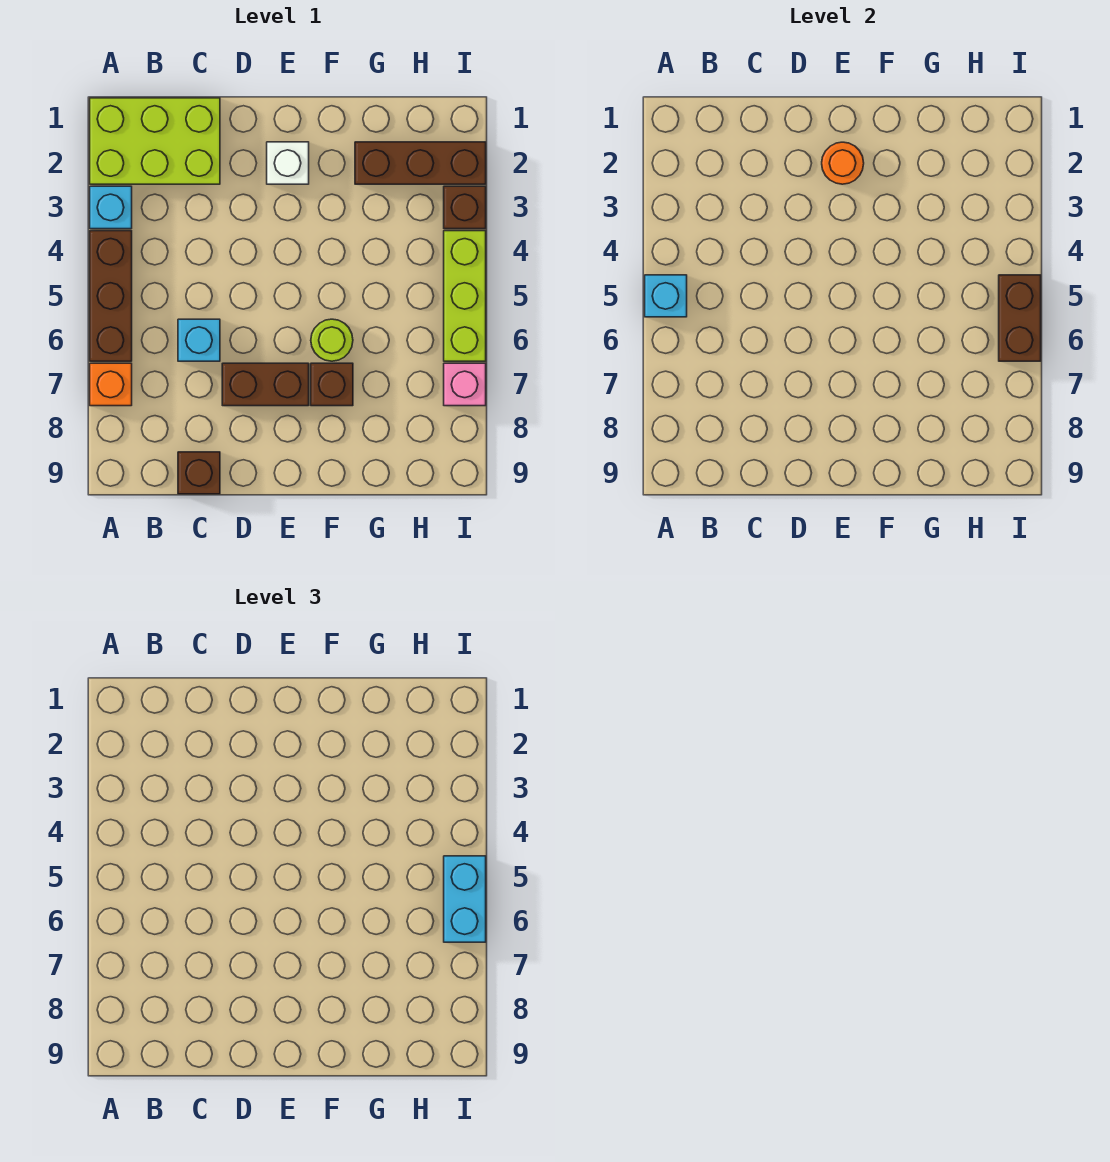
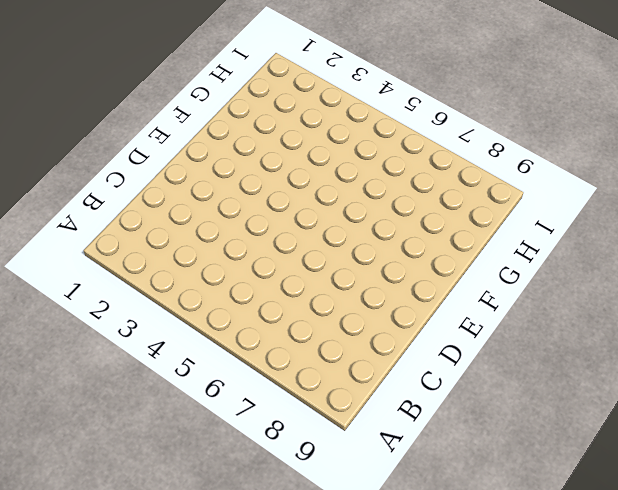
none -> lime 2x3 brick [90,98,220,184]
none -> cyan 1x1 brick [90,186,132,229]
none -> brown 1x3 brick [90,231,132,361]

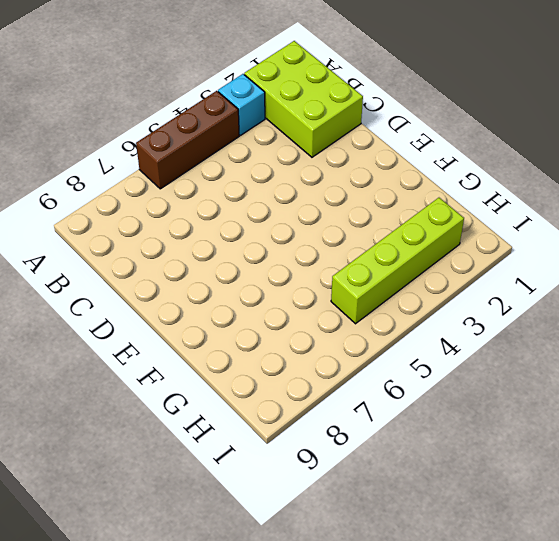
lime 1x4 brick [331,198,464,324] -> brown 1x3 brick [355,142,486,184]
none -> orange 1x1 brick [90,363,132,406]
none -> cyan 1x1 brick [178,319,220,361]
none -> brown 1x1 brick [178,452,220,494]

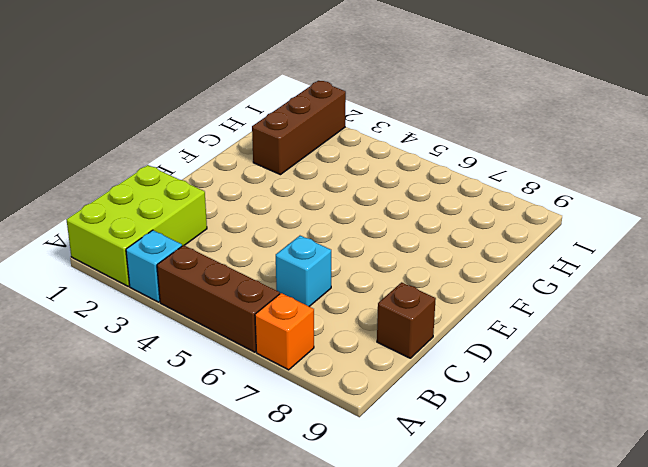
none -> brown 1x2 brick [222,363,309,406]
none -> white 1x1 brick [267,142,309,184]
none -> lime 1x1 round brick [311,319,353,361]

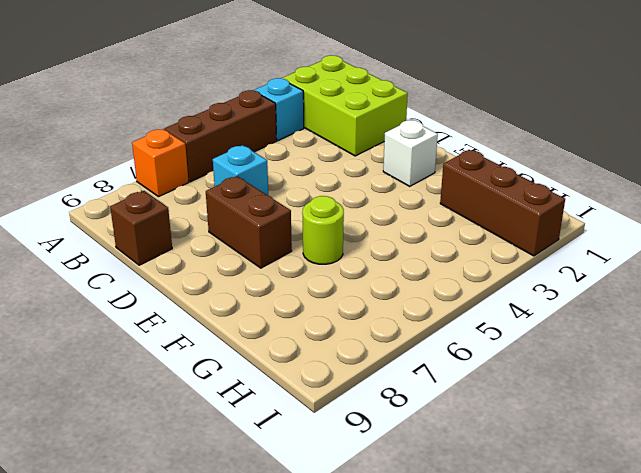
none -> brown 1x1 brick [311,363,353,406]
none -> brown 1x1 brick [444,186,486,229]
none -> lime 1x3 brick [444,231,486,361]

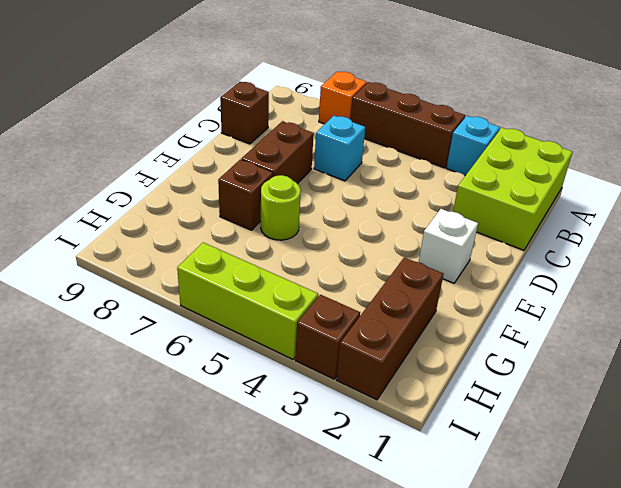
none -> pink 1x1 brick [444,363,486,406]
none -> cyan 1x1 brick [645,275,687,317]
none -> orange 1x1 round brick [822,142,864,184]

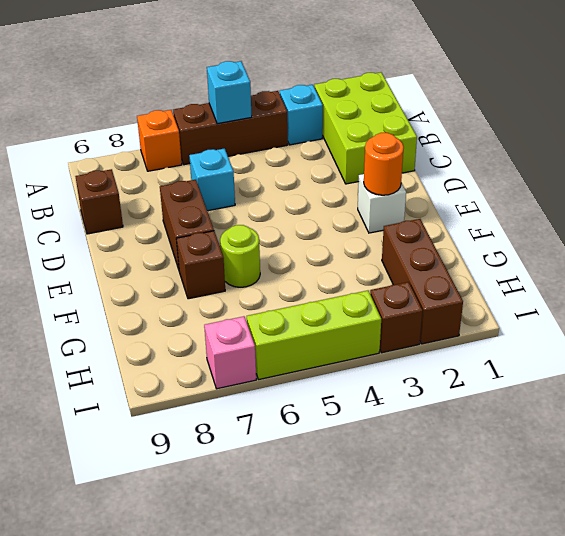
none -> brown 1x2 brick [999,275,1041,361]
none -> cyan 1x2 brick [444,856,486,942]

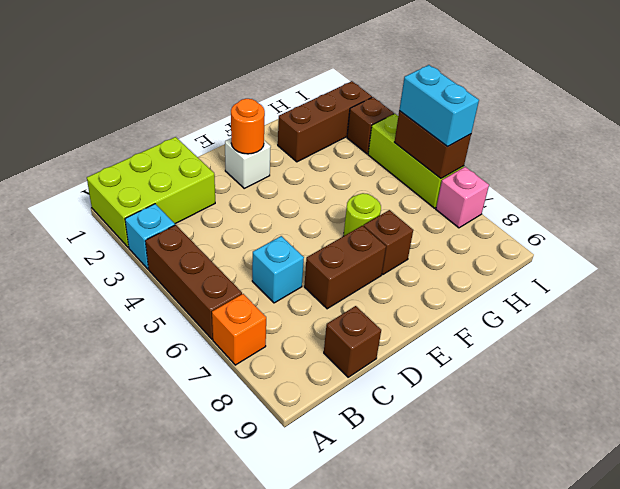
none -> cyan 1x1 brick [645,275,687,317]

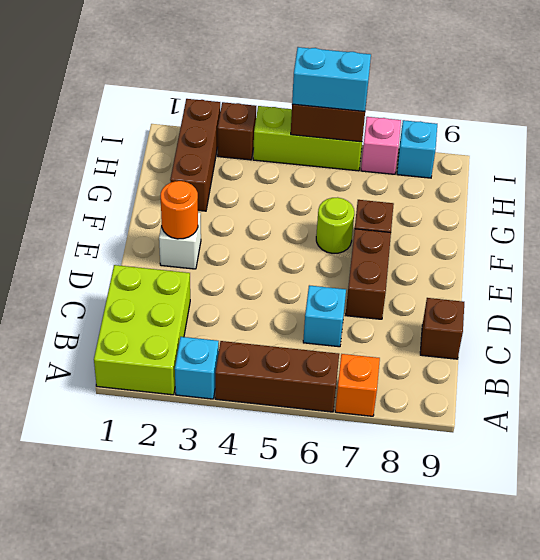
cyan 1x1 brick [397,120,437,178] -> cyan 1x1 brick moved to [645,275,687,317]

